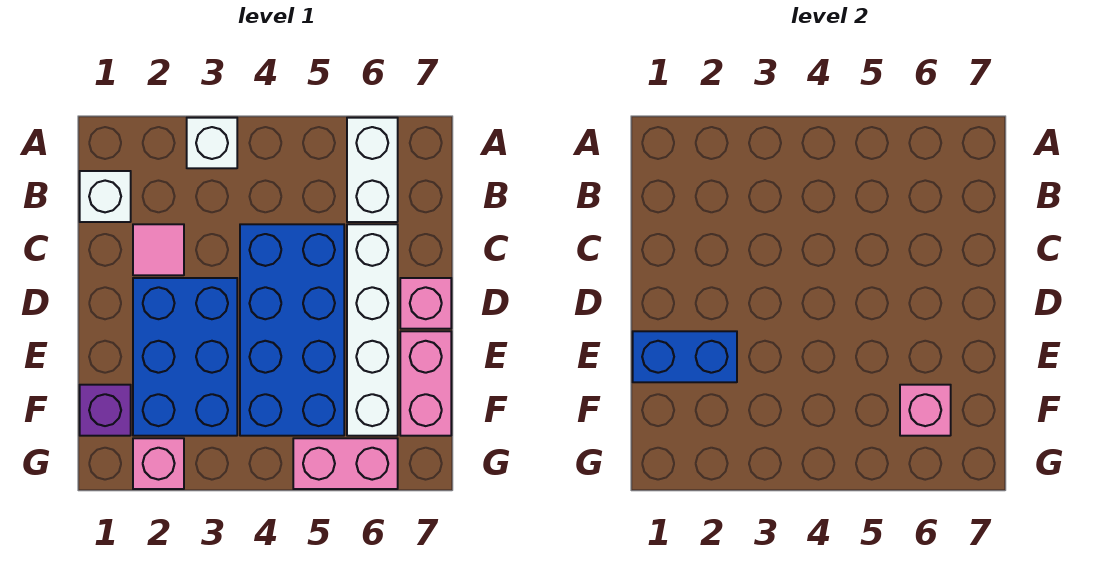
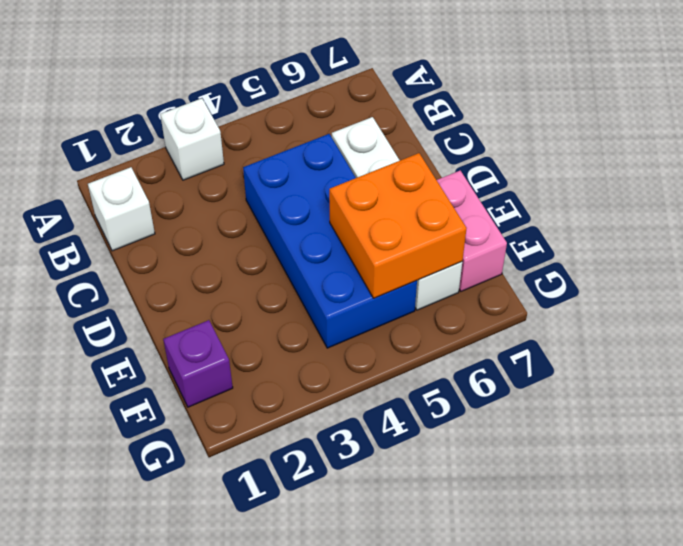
orange 2x2 brick [329,153,467,298] -> pink 1x1 brick [900,385,951,436]
none -> white 1x2 brick [347,118,398,222]
none -> pink 1x1 tile [133,224,184,275]
none -> blue 2x3 brick [133,278,237,436]

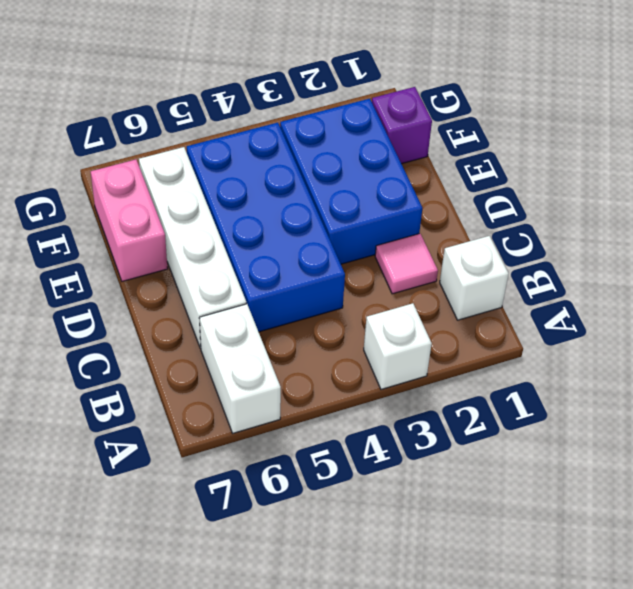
none -> pink 1x1 brick [400,278,451,329]
none -> pink 1x1 brick [133,438,184,489]
none -> pink 1x2 brick [293,438,398,489]

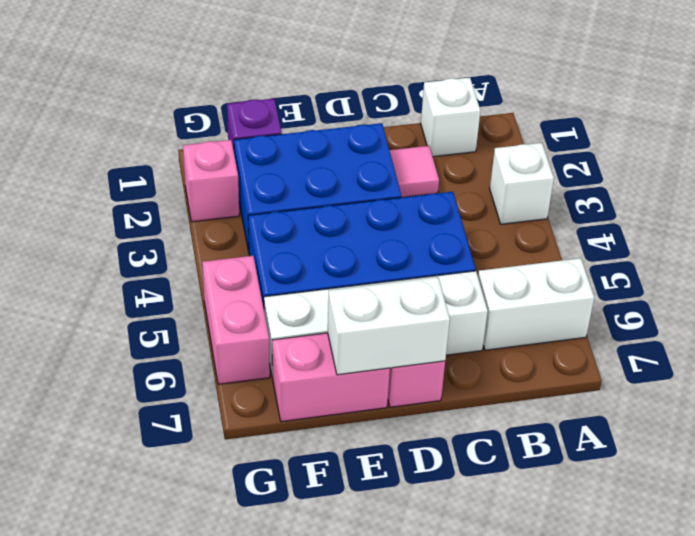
white 1x2 brick [328,277,450,375] -> none
none -> blue 1x2 brick [633,331,737,382]
none -> pink 1x1 brick [900,385,951,436]

